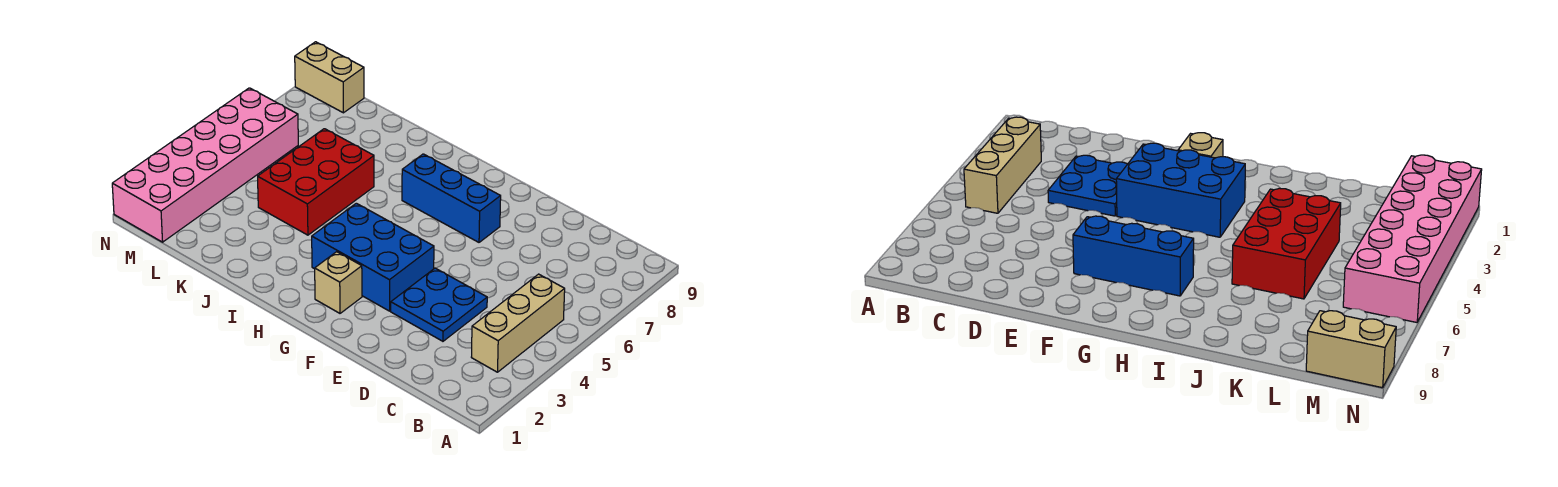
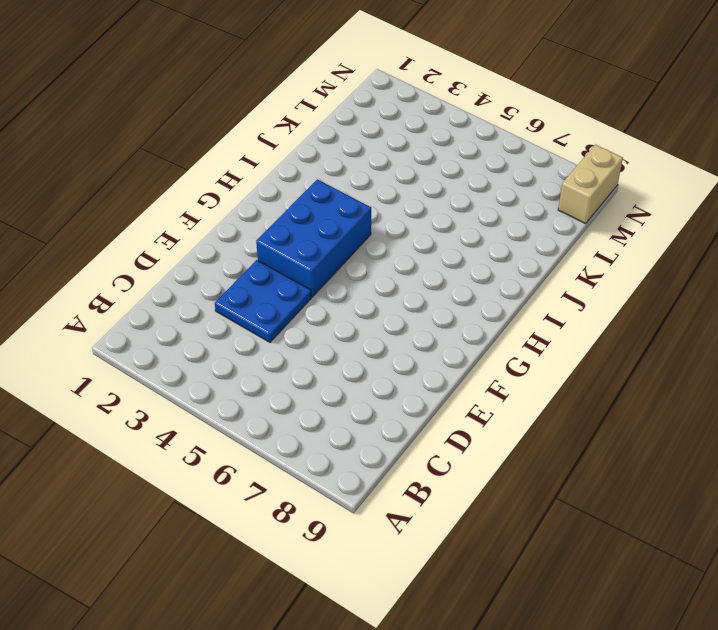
none -> tan 1x3 brick [471,274,565,372]
none -> blue 1x3 brick [402,154,501,242]

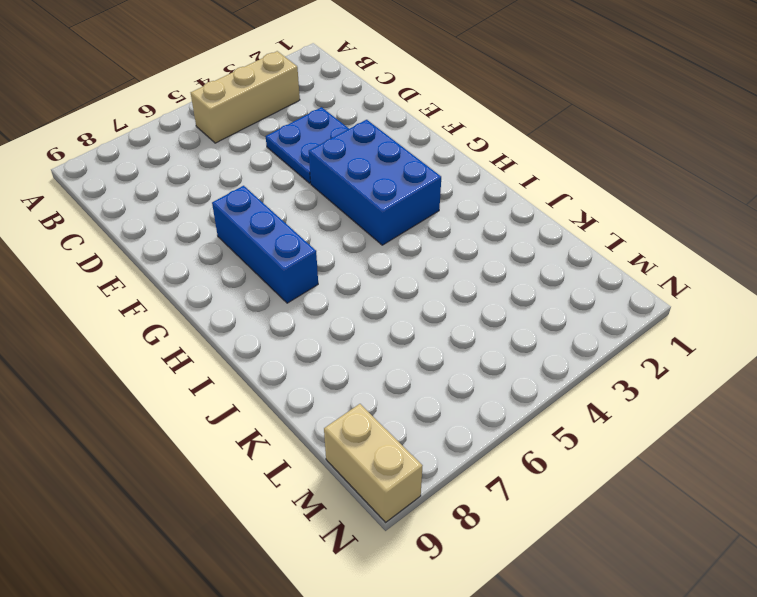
none -> tan 1x1 brick [315,252,362,313]
none -> red 2x3 brick [258,129,374,235]

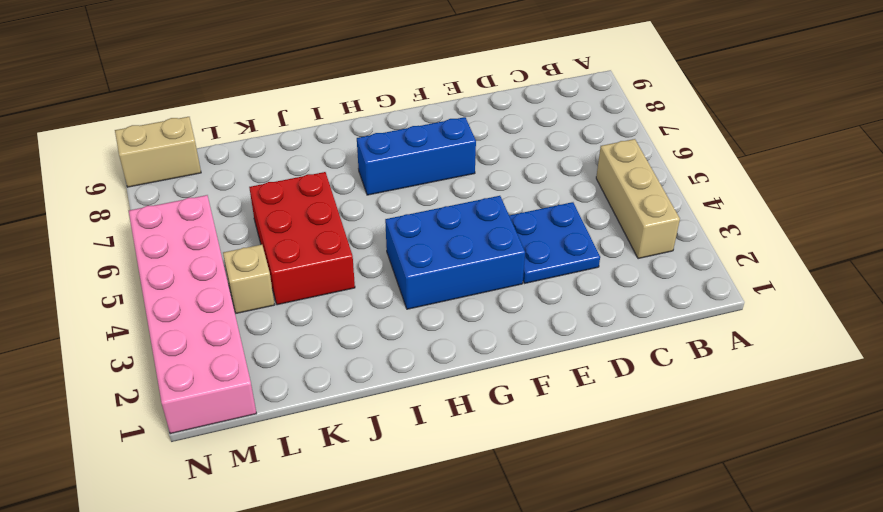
tan 1x1 brick [223,245,274,313] -> tan 1x1 brick moved to [315,252,362,313]

